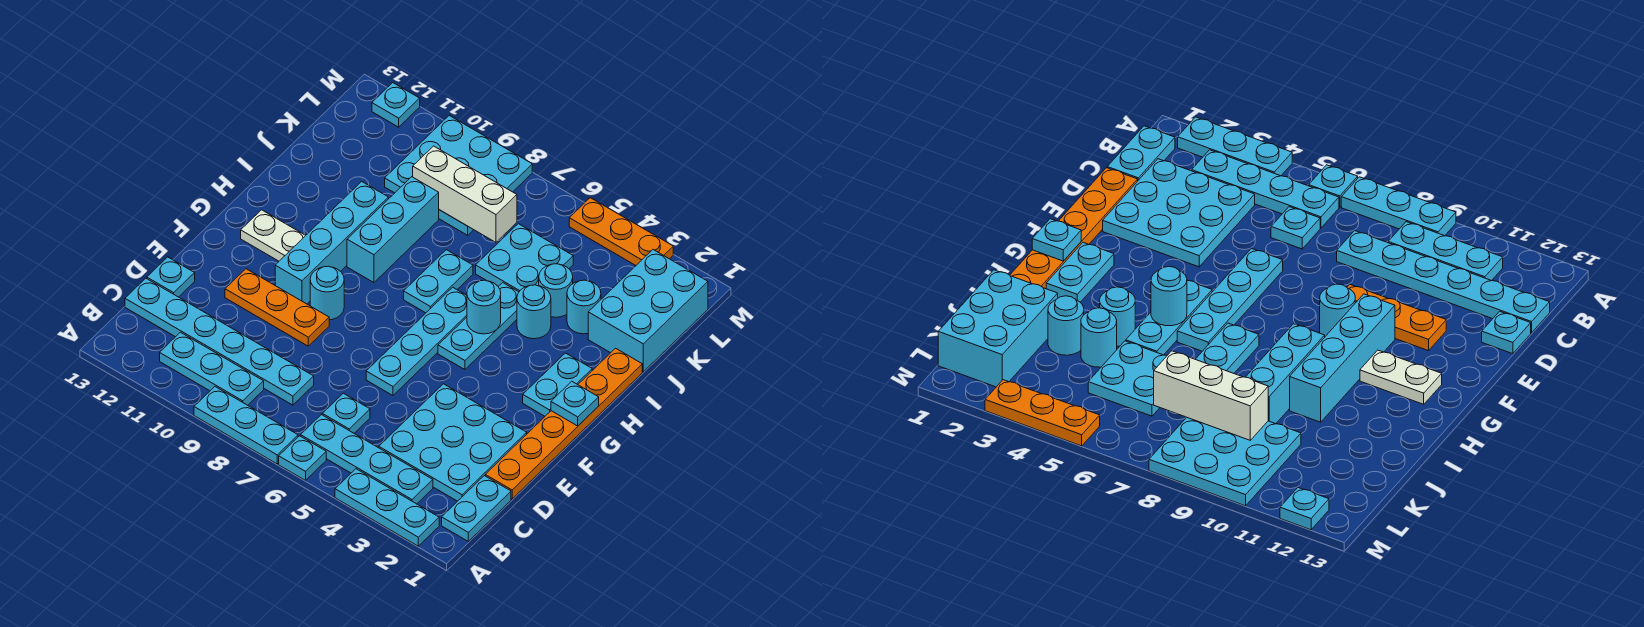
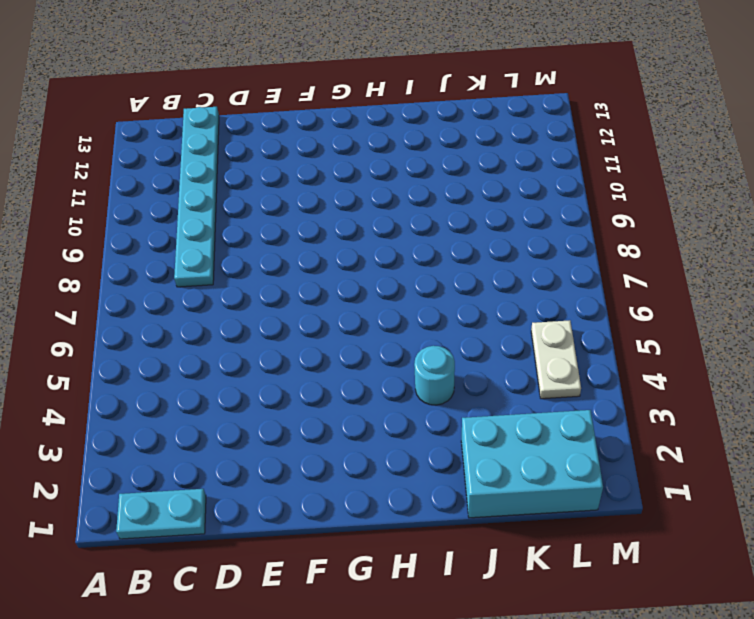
white 1x2 plate [531,320,581,399] -> white 1x2 plate moved to [241,210,306,261]
none -> cyan 1x3 plate [335,469,439,546]
none -> cyan 1x1 plate [279,436,326,480]
none -> cyan 1x3 plate [194,387,298,464]
none -> cyan 1x4 plate [301,415,433,504]

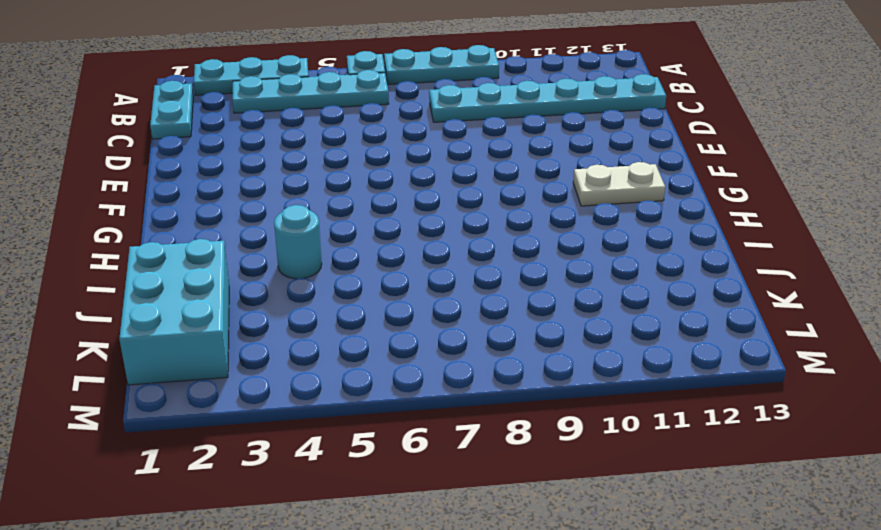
none -> cyan 1x3 plate [160,332,264,405]
none -> cyan 3x3 plate [379,384,527,501]
none -> cyan 1x1 plate [322,393,370,433]
none -> orange 1x6 plate [485,348,642,499]

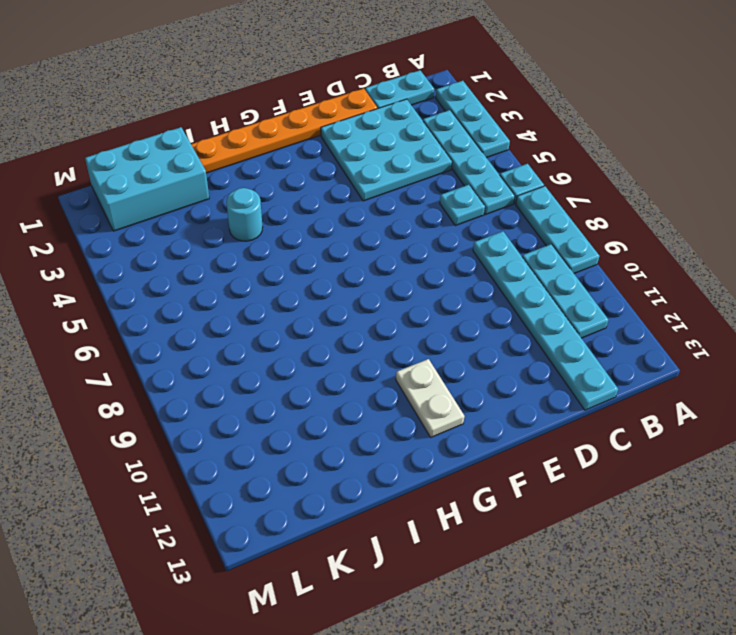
none -> cyan 1x1 plate [147,257,195,297]
none -> cyan 1x4 plate [366,287,467,395]
none -> orange 1x3 plate [225,269,329,346]
none -> cyan 1x1 round brick [310,266,344,320]

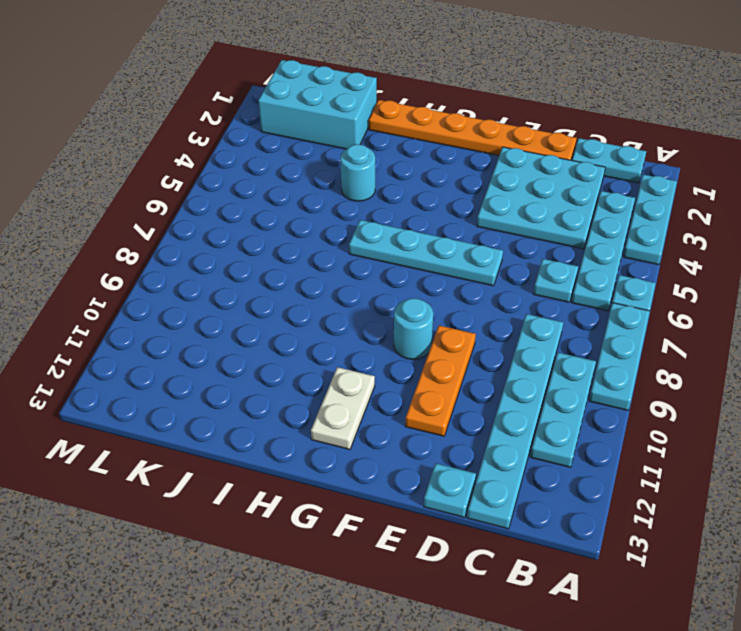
none -> cyan 1x4 brick [275,181,388,304]
none -> cyan 1x2 plate [523,353,592,416]
none -> cyan 1x3 plate [438,283,519,370]
none -> cyan 1x2 plate [404,250,473,313]

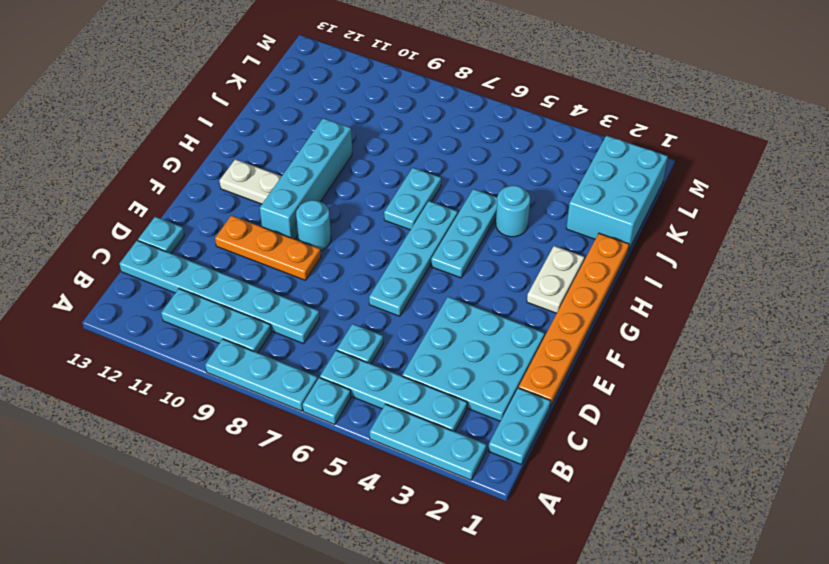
white 1x2 plate [527,246,584,313] -> cyan 1x2 plate [523,353,592,416]
none -> cyan 1x3 brick [347,177,439,283]
none -> cyan 1x1 round brick [567,280,601,334]
none -> cyan 1x1 round brick [539,264,573,317]
none -> cyan 2x2 plate [476,224,573,292]

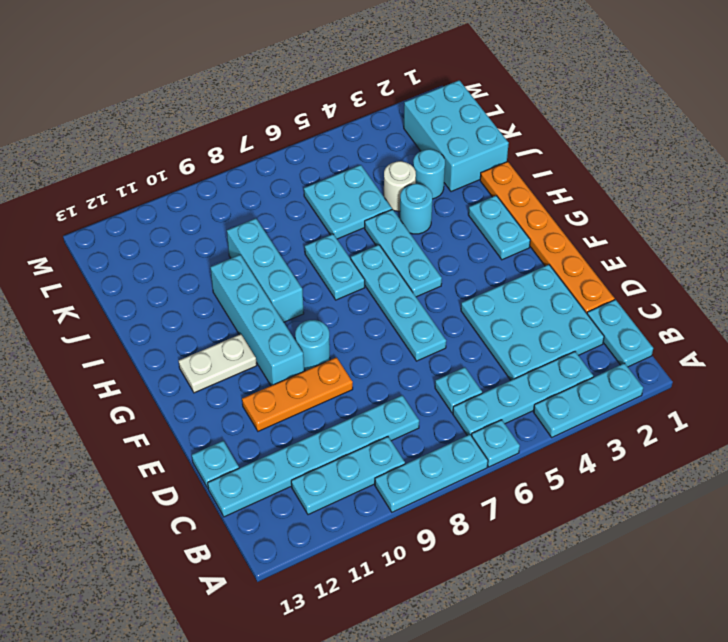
white 1x1 round brick [384,161,416,211] -> cyan 1x1 round brick [539,264,573,317]
none -> cyan 3x3 plate [385,116,532,235]
none -> orange 1x3 plate [569,198,673,265]
none -> cyan 1x1 plate [372,83,420,127]
none -> cyan 1x1 plate [551,381,599,426]

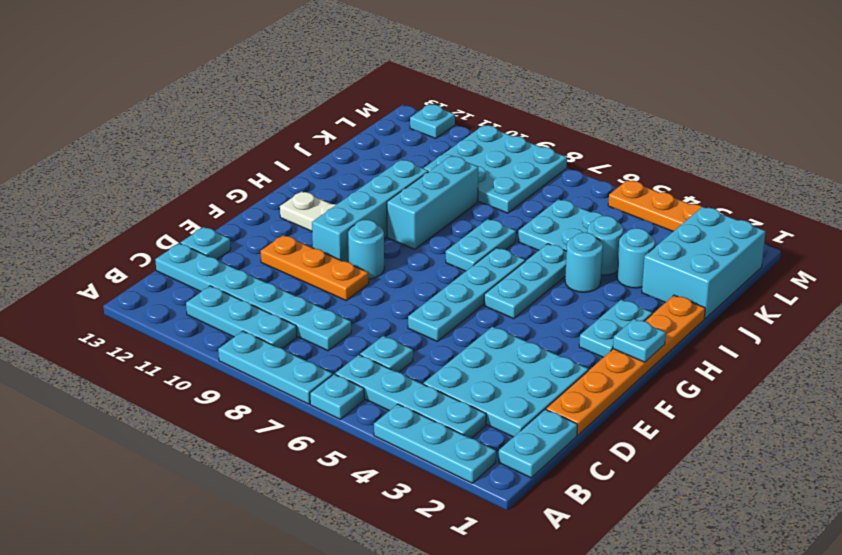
none -> cyan 1x1 round brick [467,280,501,334]
none -> white 1x3 brick [413,146,517,242]

